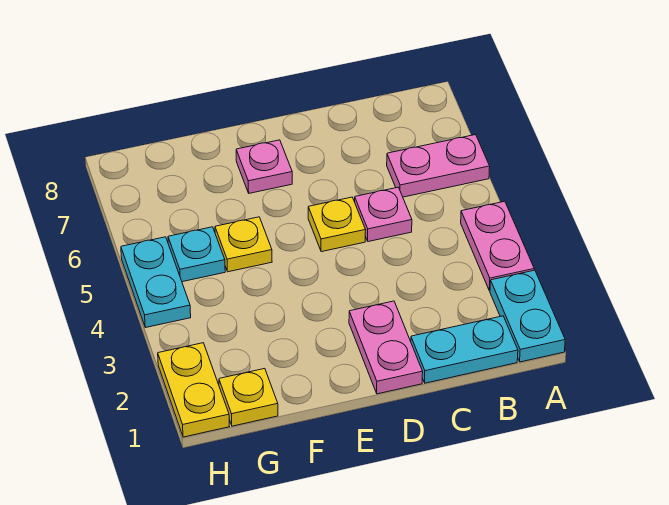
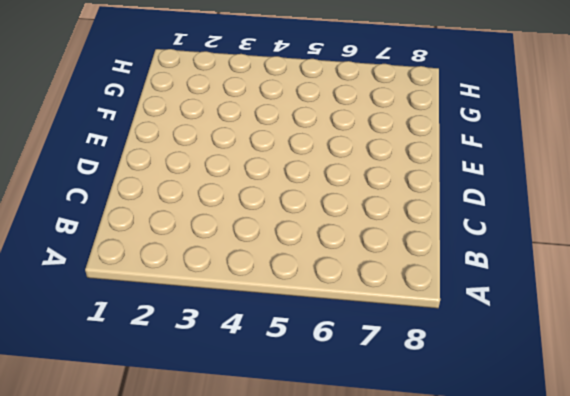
none -> cyan 1x2 plate [490,270,565,362]
none -> pink 1x2 plate [461,201,534,291]
none -> pink 1x2 plate [387,135,490,197]

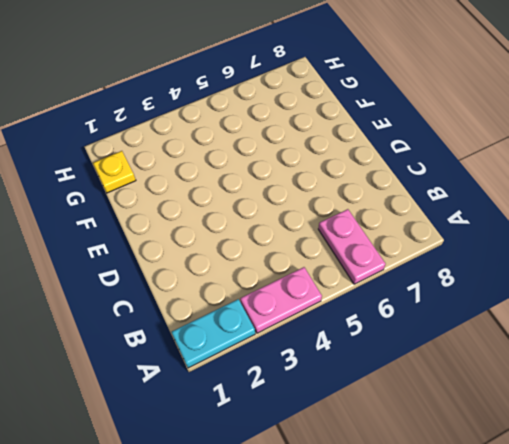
none -> cyan 1x2 plate [411,316,518,383]
none -> pink 1x1 plate [355,187,412,242]
none -> pink 1x2 plate [349,301,423,394]

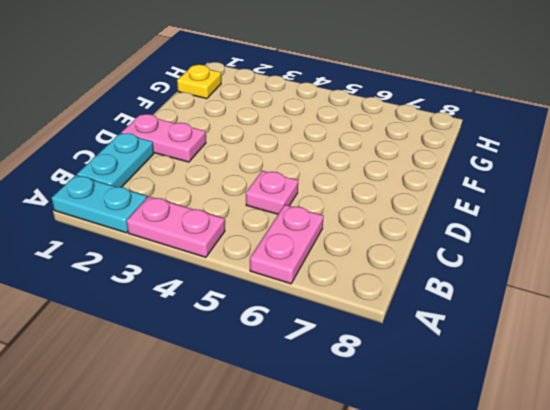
none -> yellow 1x1 plate [308,197,366,252]
none -> pink 1x1 plate [236,140,292,193]
none -> yellow 1x1 plate [215,217,272,272]

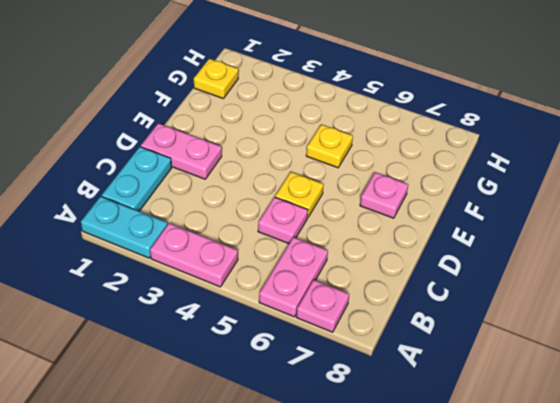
pink 1x1 plate [296,280,349,332] -> none
none -> cyan 1x1 plate [168,227,225,282]
none -> yellow 1x2 plate [158,343,230,437]
none -> cyan 1x2 plate [121,237,191,328]

